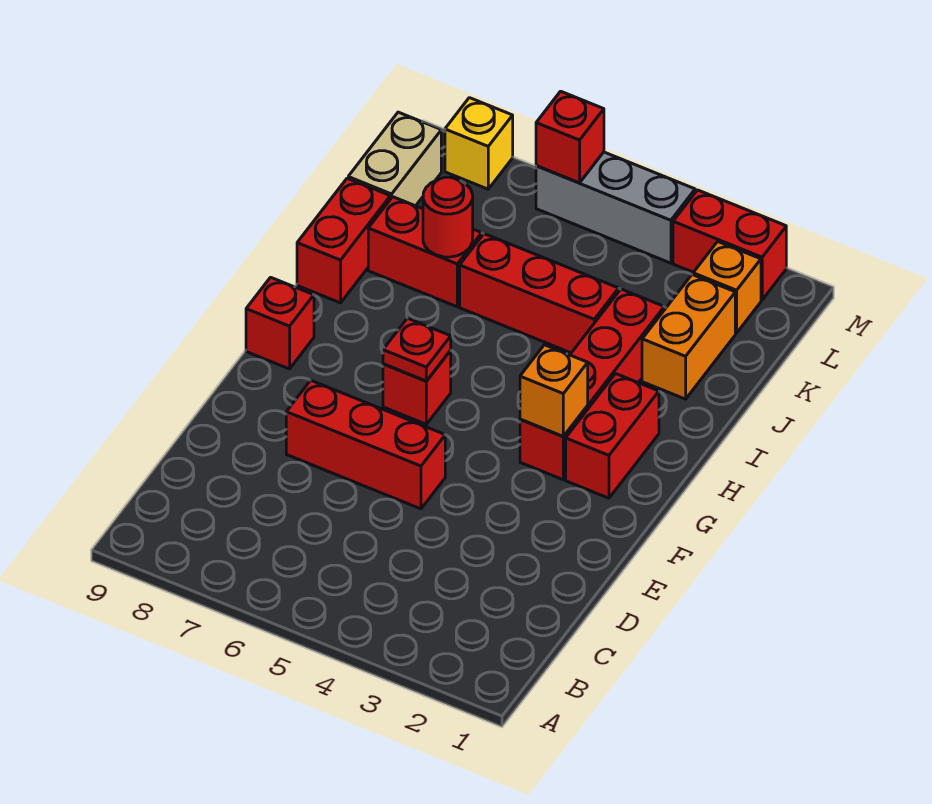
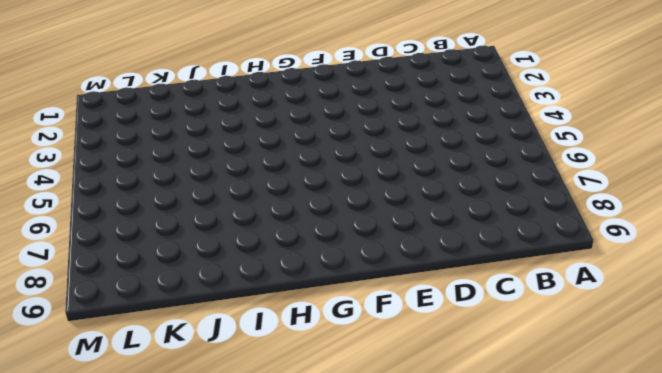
none -> red 1x3 brick [286,380,445,509]
none -> red 1x2 brick [566,374,659,498]
none -> red 1x4 brick [520,289,664,480]

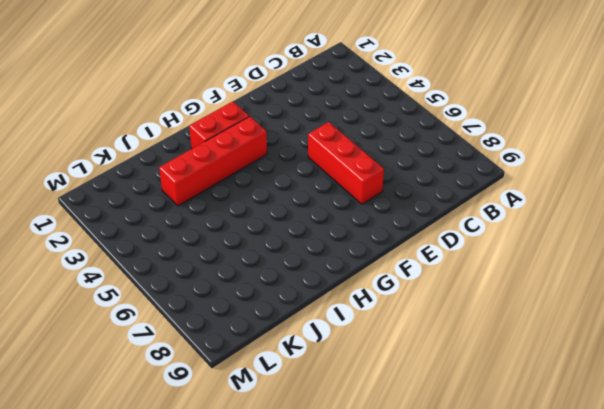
none -> red 1x1 brick [383,350,451,424]
none -> red 1x1 brick [246,277,314,369]
none -> red 1x2 brick [297,178,390,303]

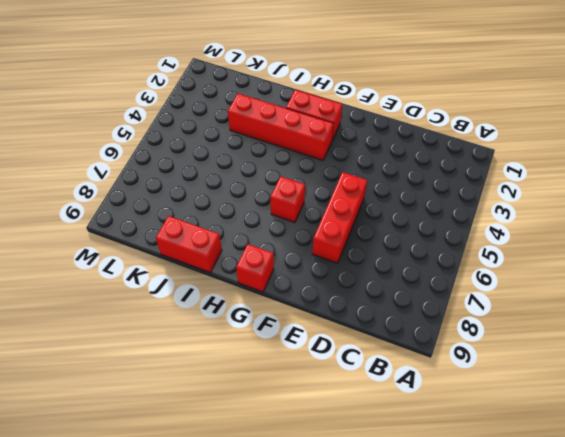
none -> orange 1x2 brick [642,275,735,399]
none -> red 1x3 brick [460,234,619,353]
none -> red 1x2 brick [368,197,482,307]

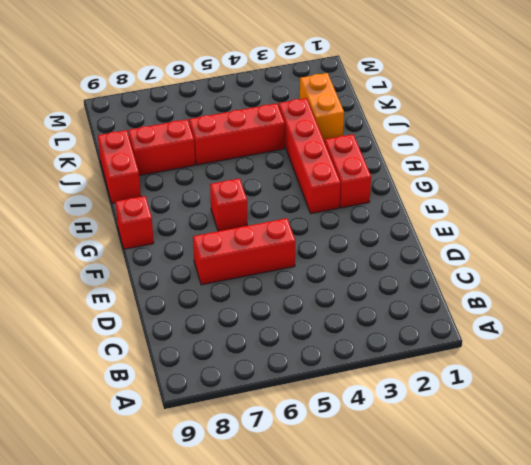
none -> tan 1x2 brick [348,112,441,206]
none -> orange 1x1 brick [693,241,761,333]
none -> red 1x2 brick [673,190,786,300]

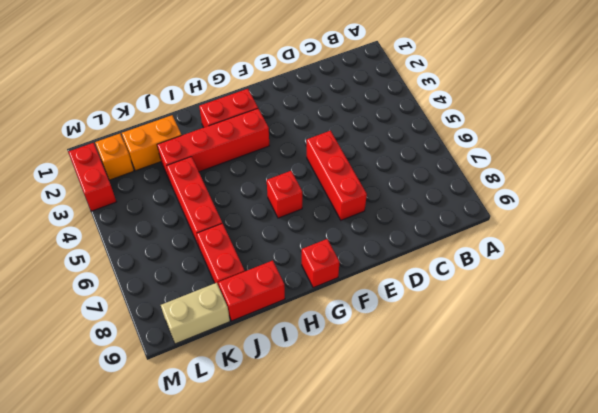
none -> grey 1x3 brick [536,152,695,263]
none -> yellow 1x1 brick [445,98,513,189]
none -> orange 1x1 brick [520,345,588,436]

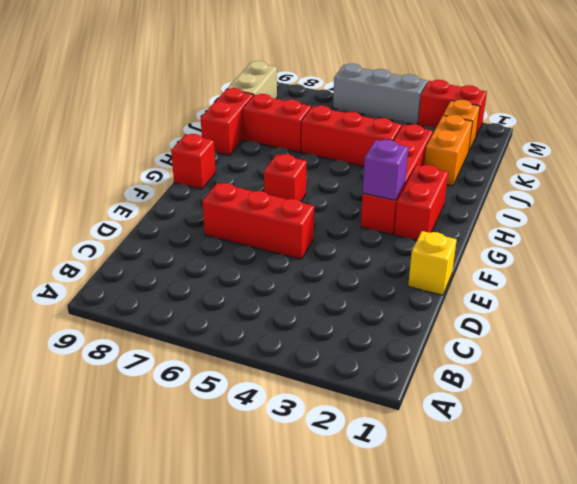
yellow 1x1 brick [408,231,457,295] -> yellow 1x1 brick moved to [445,98,513,189]
purple 1x1 brick [363,140,408,200] -> orange 1x1 brick [520,345,588,436]
none -> red 1x1 plate [383,318,451,381]
none -> red 1x1 round brick [423,177,473,257]
none -> red 1x1 brick [536,91,604,183]

